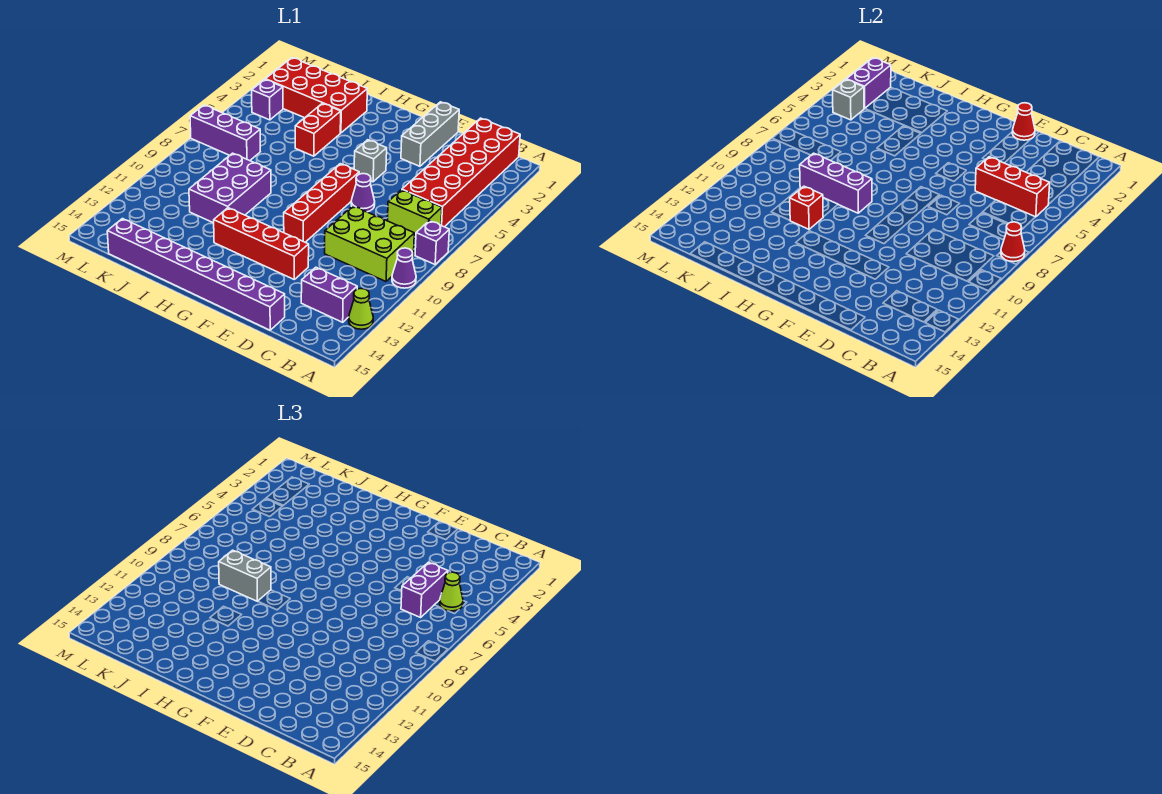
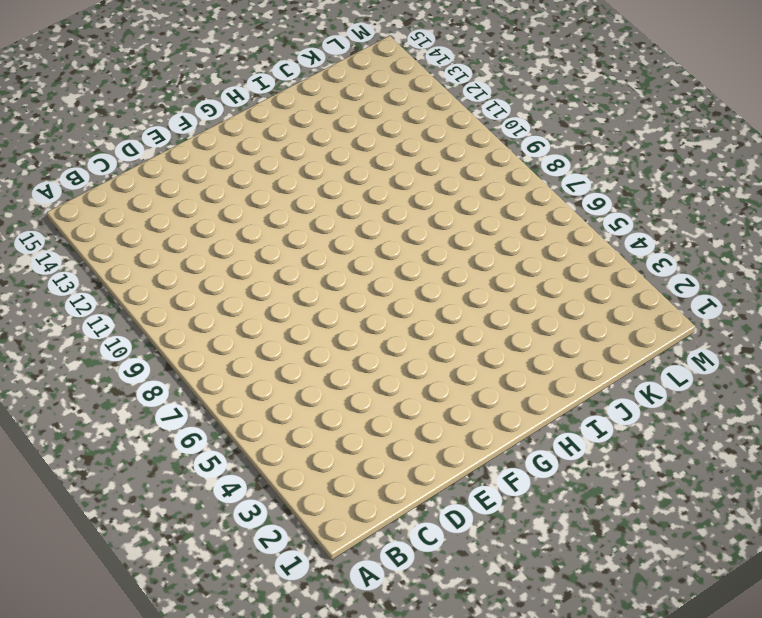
none -> purple 1x1 brick [415,220,449,264]
none -> purple 1x1 cone [392,248,416,288]
none -> lime 1x1 cone [349,289,373,329]

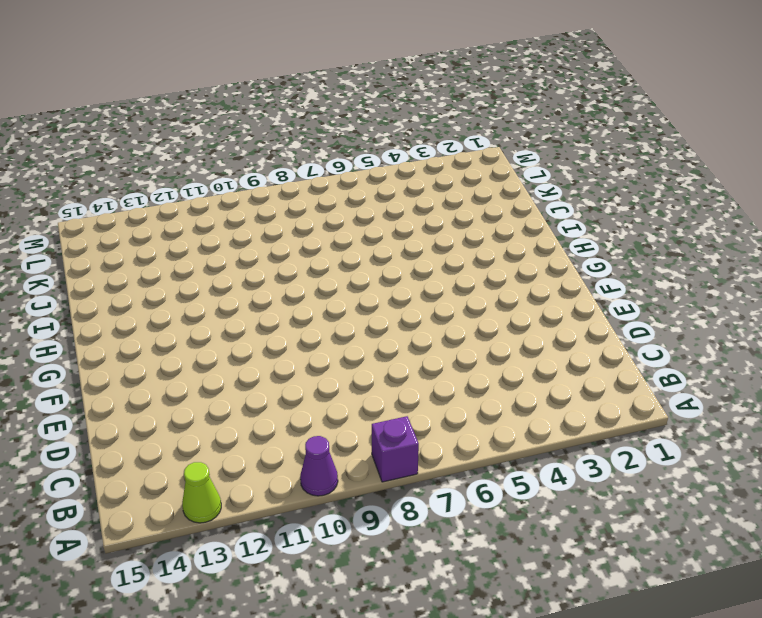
none -> red 2x6 brick [402,118,520,227]
none -> lime 1x2 brick [388,190,442,237]
none -> lime 2x3 brick [325,206,414,281]

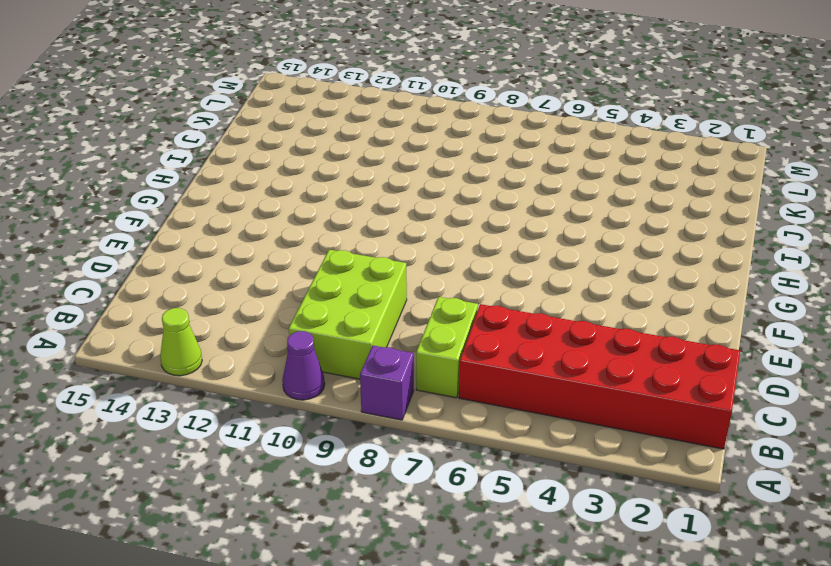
none -> purple 1x2 brick [301,267,357,322]
none -> purple 1x8 brick [107,219,285,330]
none -> grey 1x3 brick [401,102,459,166]

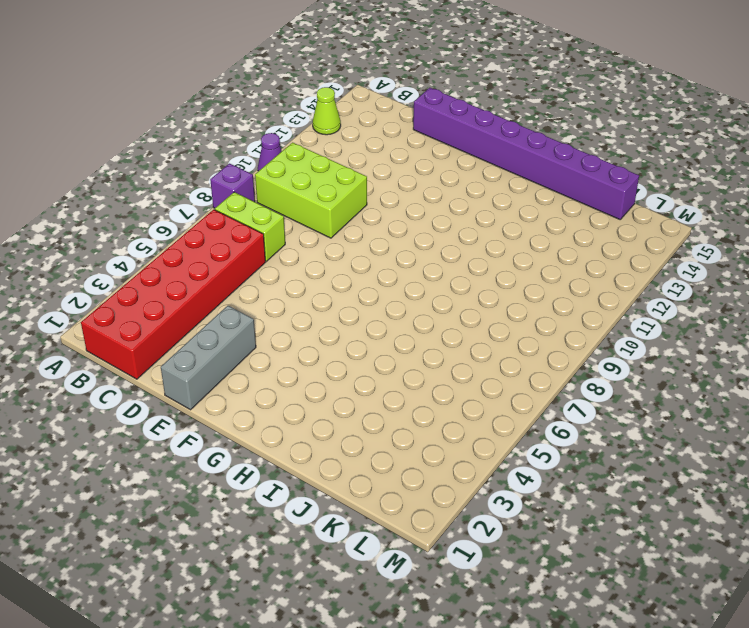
none -> purple 1x2 brick [301,267,357,322]
none -> purple 1x1 cone [351,174,375,212]
none -> red 1x4 brick [214,208,309,279]

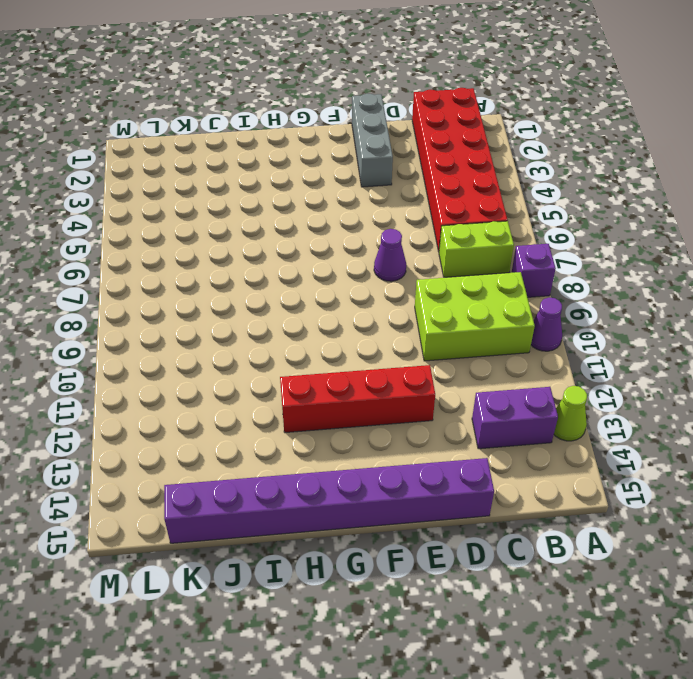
none -> grey 1x1 brick [354,140,387,182]
none -> red 1x4 brick [284,164,359,242]
none -> red 2x4 brick [265,58,367,133]

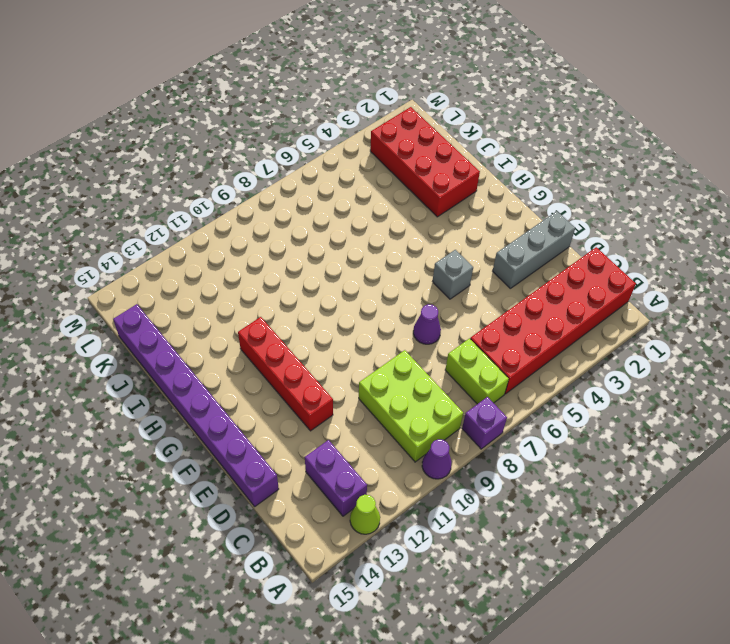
none -> red 1x4 brick [284,164,359,242]
none -> red 1x2 brick [295,103,341,156]
none -> purple 2x3 brick [189,153,271,223]

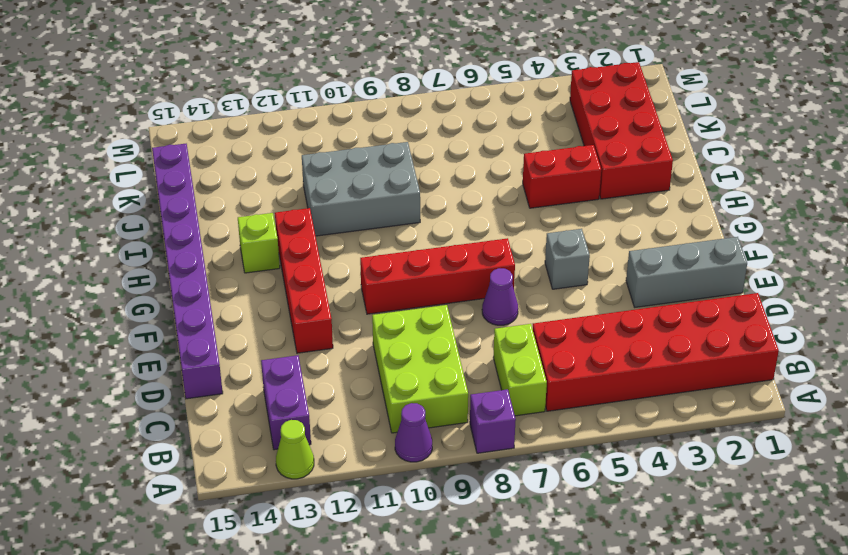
lime 1x1 brick [238,213,280,273] -> none
grey 2x3 brick [302,142,420,236] -> purple 2x3 brick [189,153,271,223]
none -> purple 1x3 brick [190,105,260,161]
none -> purple 1x1 brick [252,80,283,120]
none -> red 1x1 cone [1001,222,1025,262]

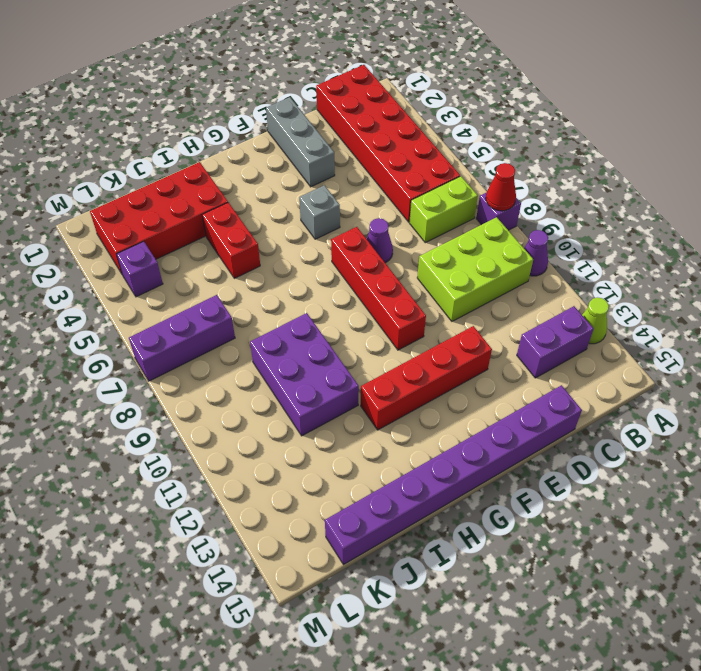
none -> red 1x3 brick [975,157,1050,217]
none -> red 1x1 cone [1012,103,1035,140]
none -> purple 1x3 brick [800,153,872,213]

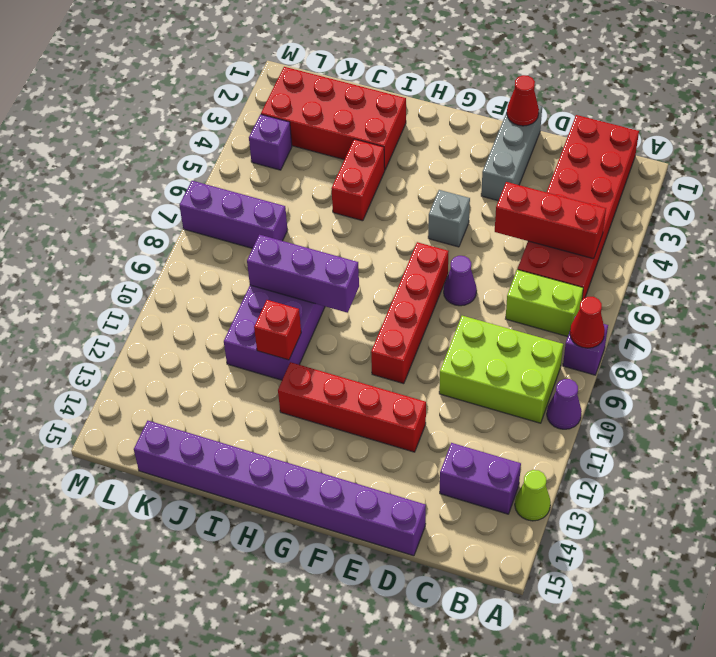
none -> purple 1x2 brick [846,58,891,109]
none -> grey 1x1 brick [833,80,864,120]
none -> lime 1x1 cone [440,572,463,611]

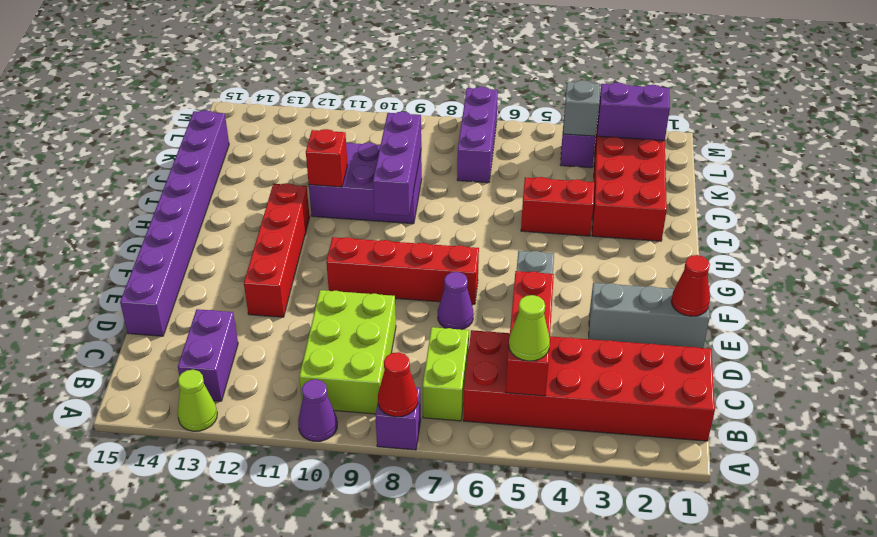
none -> purple 1x2 brick [401,562,448,617]
none -> grey 1x2 brick [219,550,271,601]

